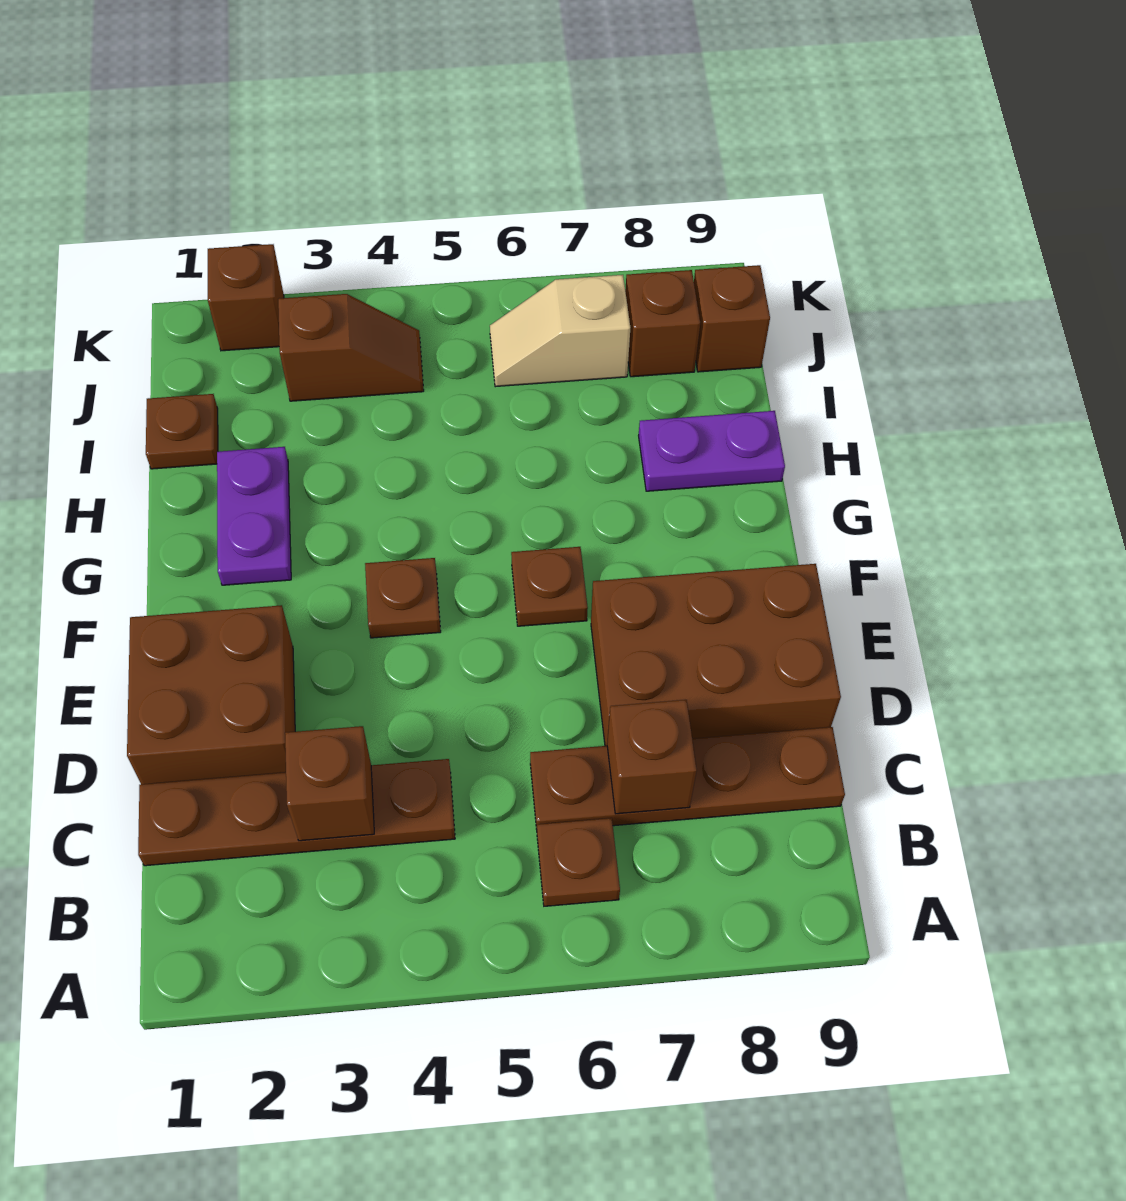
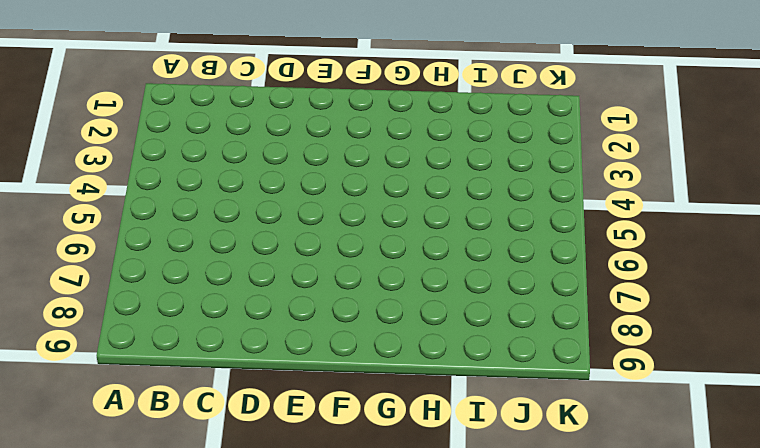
none -> brown 1x1 plate [537,818,620,906]
none -> brown 1x4 plate [138,759,455,866]
none -> brown 1x4 plate [530,727,845,829]

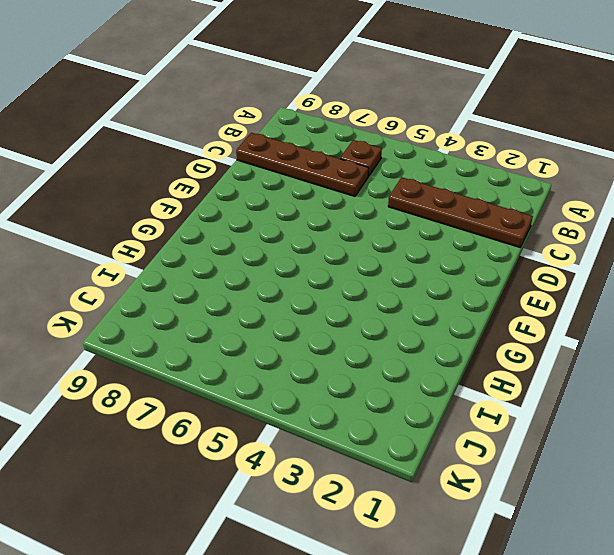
none -> brown 2x2 brick [127,605,295,784]
none -> brown 2x3 brick [591,564,841,746]
none -> brown 1x1 plate [365,558,441,638]

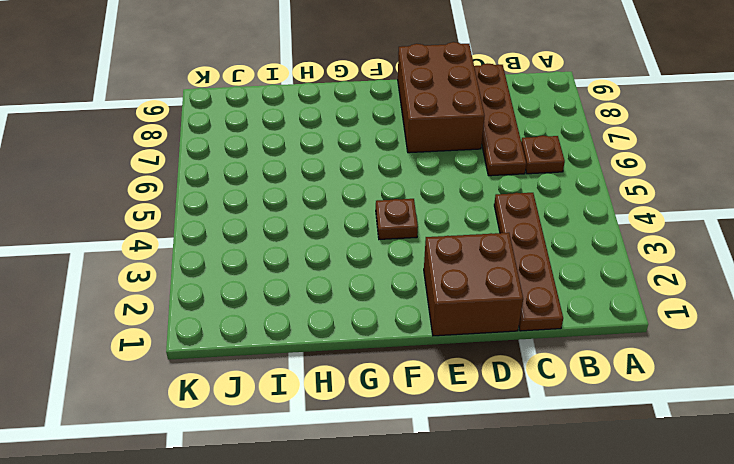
none -> brown 1x1 plate [511,547,588,626]
none -> purple 1x2 plate [217,447,291,585]
none -> purple 1x2 plate [639,411,785,491]

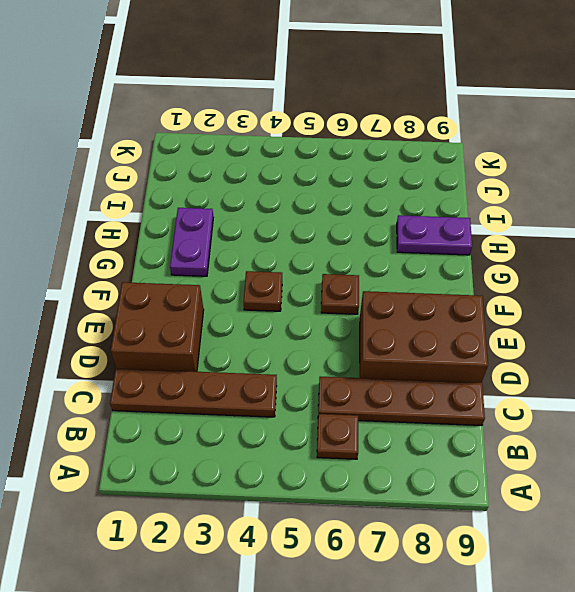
none -> brown 1x1 plate [146,394,218,469]
none -> brown 1x2 slope [278,294,424,401]
none -> tan 1x2 slope [490,275,630,387]

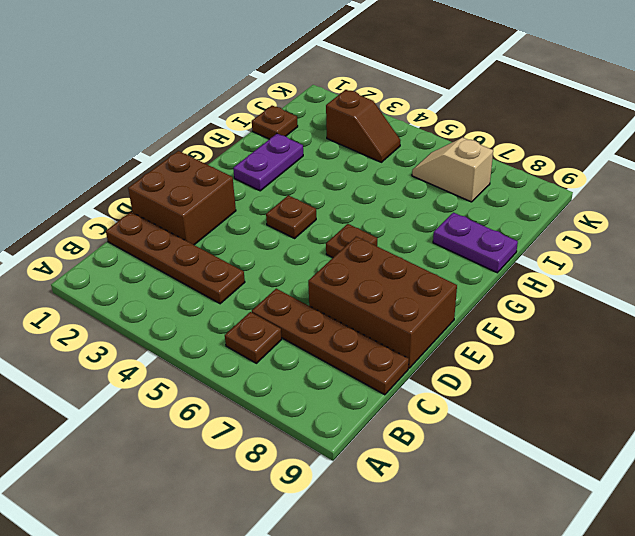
none -> brown 1x1 brick [625,270,700,377]
none -> brown 1x1 brick [694,265,770,372]
none -> brown 1x1 brick [208,244,284,351]

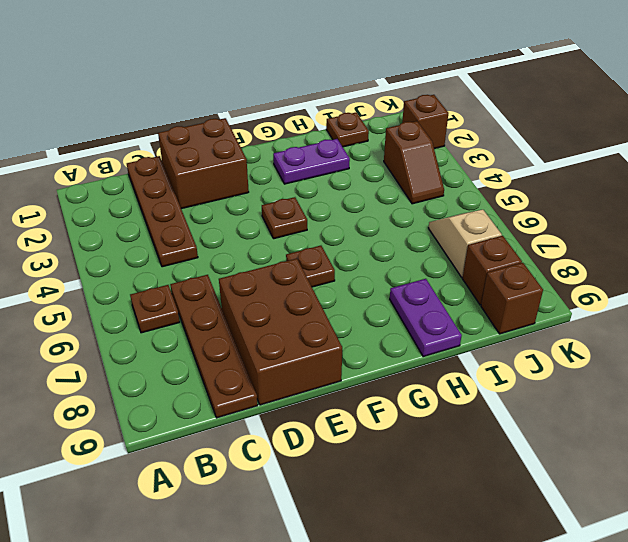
none -> brown 1x1 brick [285,726,374,841]
none -> brown 1x1 brick [607,700,697,814]

